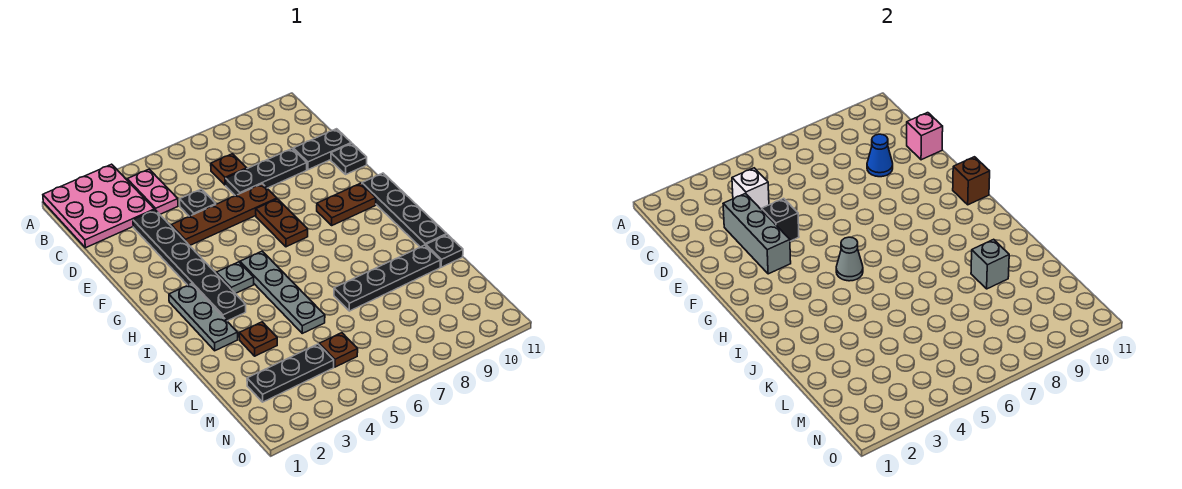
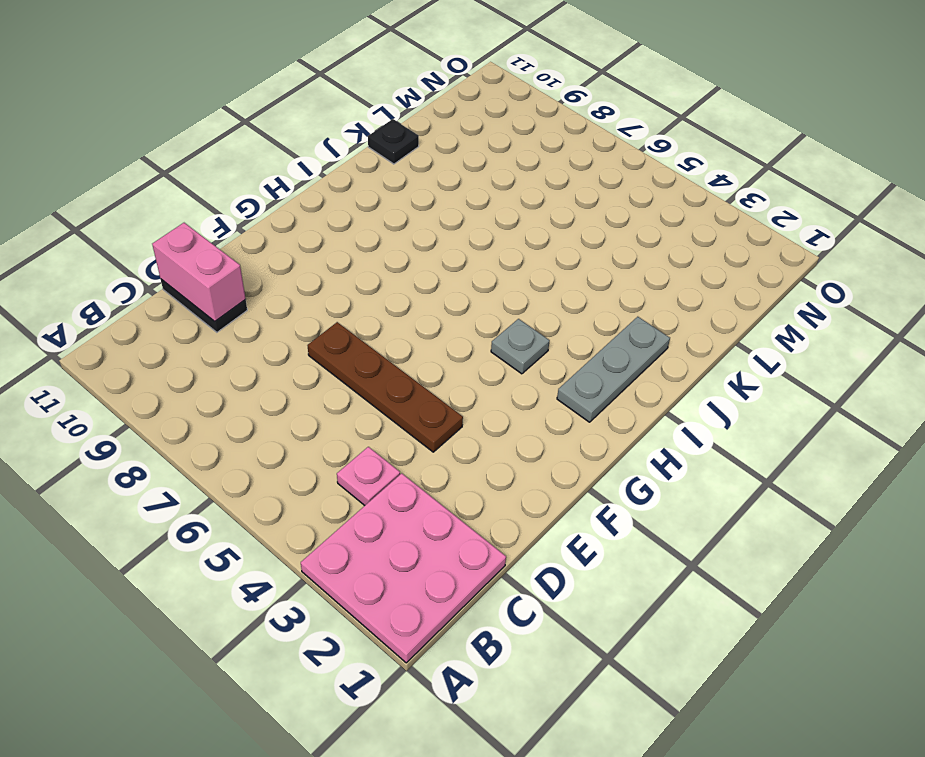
pink 1x1 plate [337,447,400,505] -> pink 1x2 plate [127,169,178,214]
pink 1x2 brick [152,223,246,321] -> pink 1x1 brick [907,113,943,160]
none -> brown 1x1 plate [211,154,247,185]
none -> black 1x6 plate [133,210,246,321]
none -> black 1x1 plate [180,189,216,216]

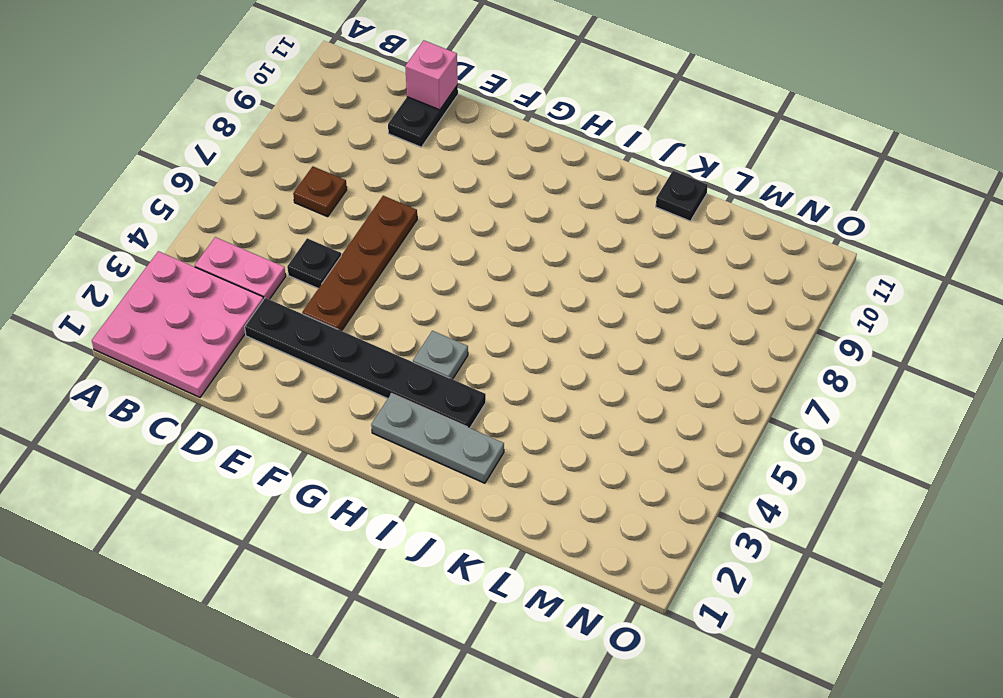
none -> black 1x3 plate [226,149,307,196]
none -> black 1x1 plate [331,143,367,174]
none -> brown 1x2 plate [256,199,308,247]

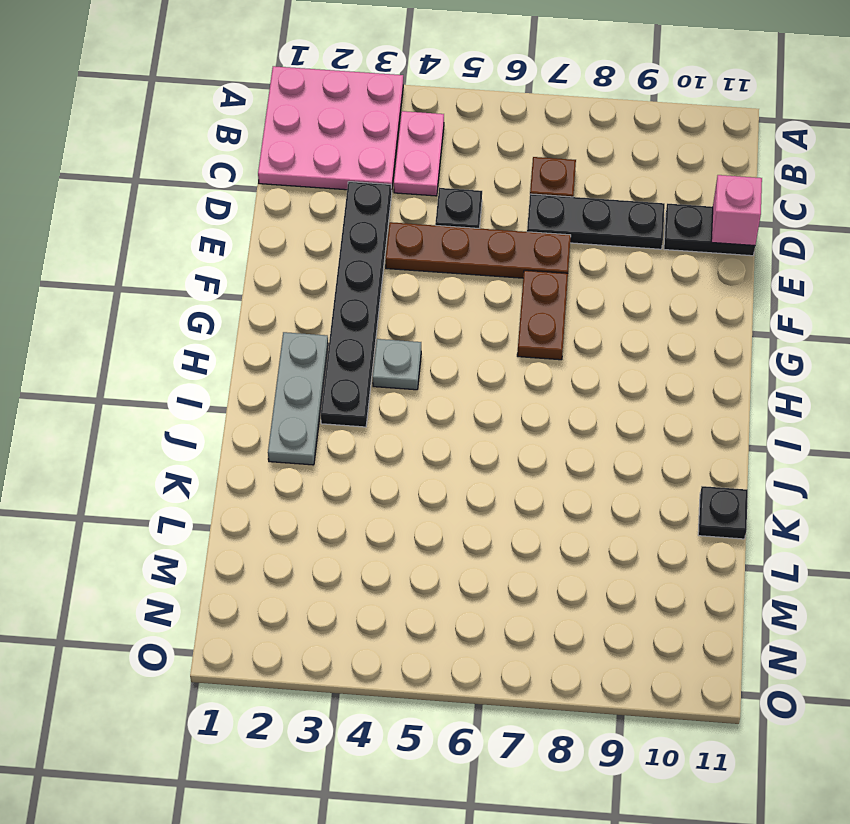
none -> black 1x1 plate [331,143,367,174]
none -> brown 1x2 plate [317,183,376,225]
none -> black 1x4 plate [362,173,447,247]

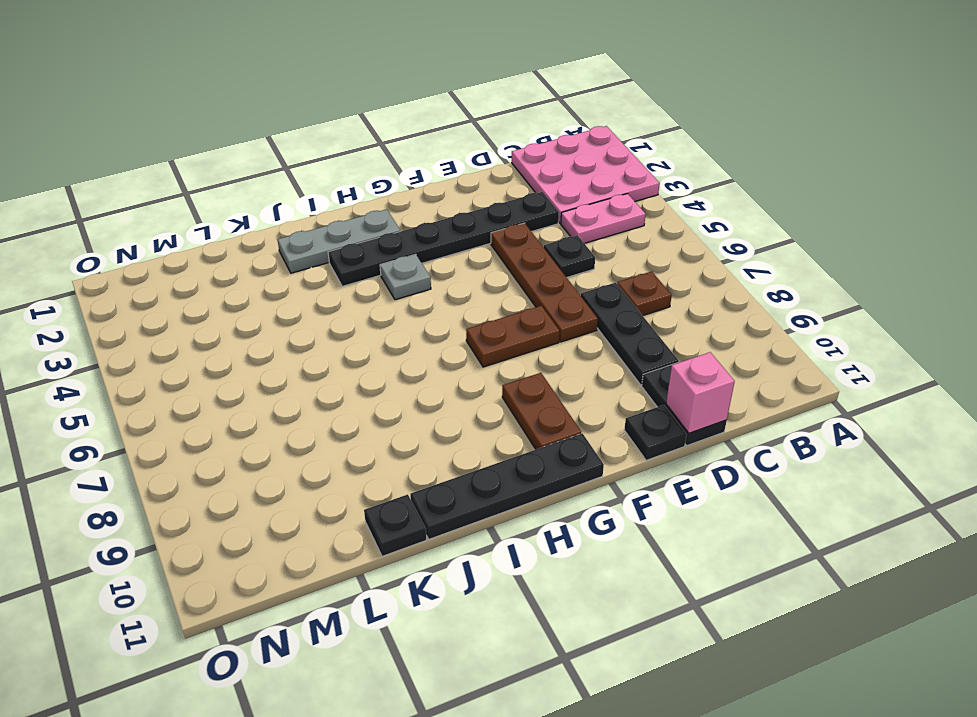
none -> grey 1x4 plate [240,251,325,333]
none -> brown 1x1 plate [239,322,277,356]
none -> black 1x4 plate [334,245,440,311]

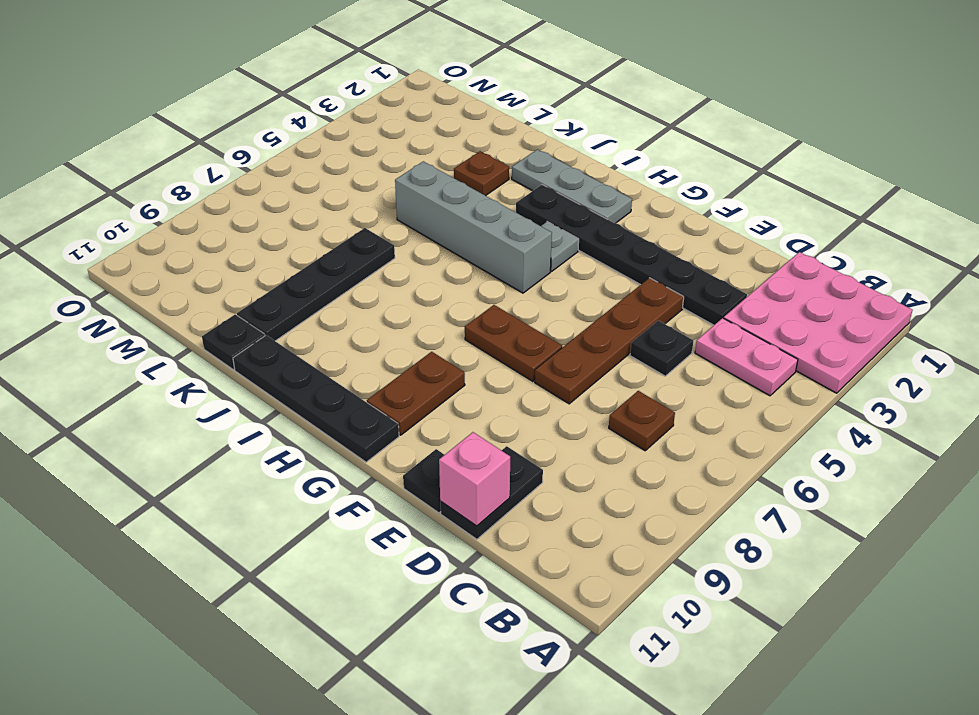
grey 1x4 brick [395,161,552,293] -> grey 1x4 plate [240,251,325,333]
none -> black 1x3 plate [226,149,307,196]
none -> black 1x3 plate [247,344,334,402]
none -> brown 1x1 plate [319,333,358,367]

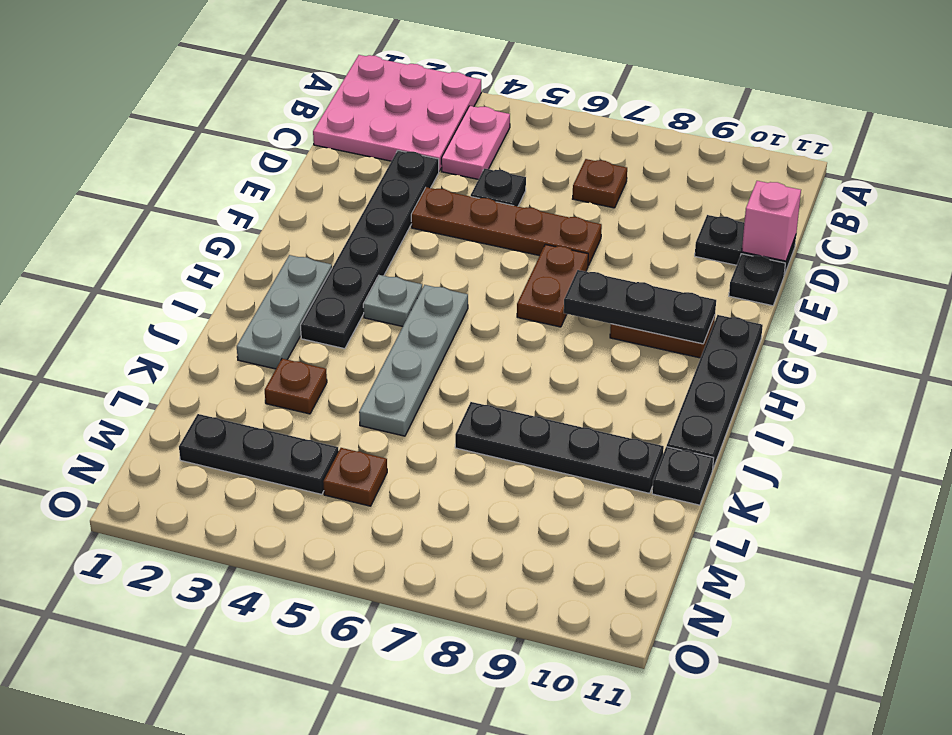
black 1x3 plate [564,270,716,344] -> black 1x3 plate moved to [226,149,307,196]
none -> white 1x1 brick [732,168,769,210]
none -> grey 1x3 brick [723,194,791,274]
none -> blue 1x1 cone [867,134,893,177]

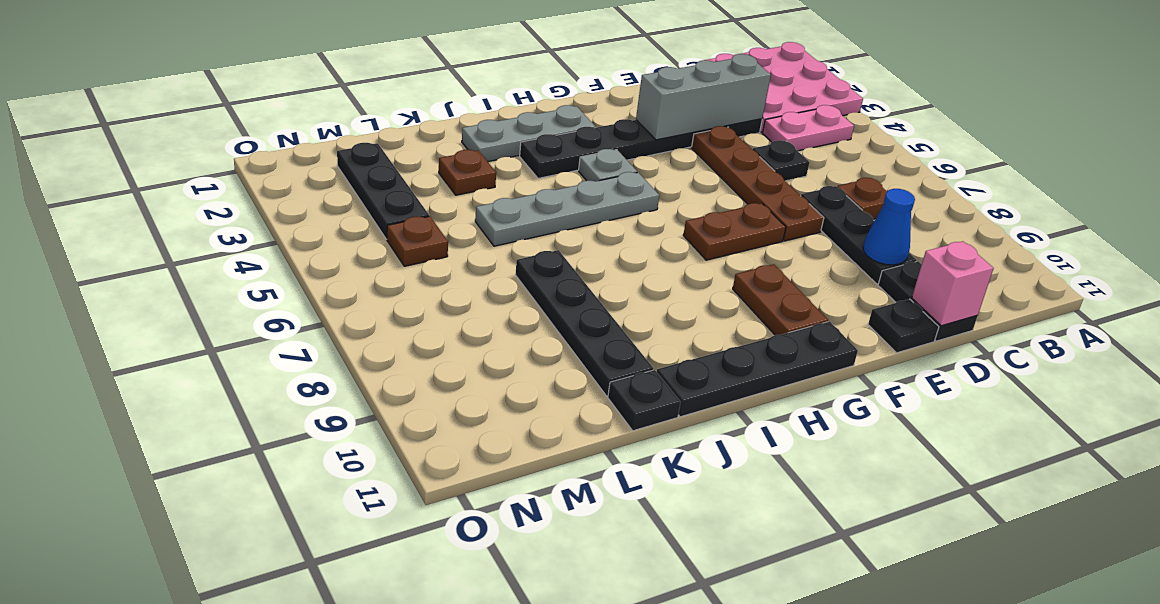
none -> white 1x1 brick [732,168,769,210]
none -> black 1x1 brick [762,198,799,241]
none -> brown 1x1 brick [953,157,990,205]

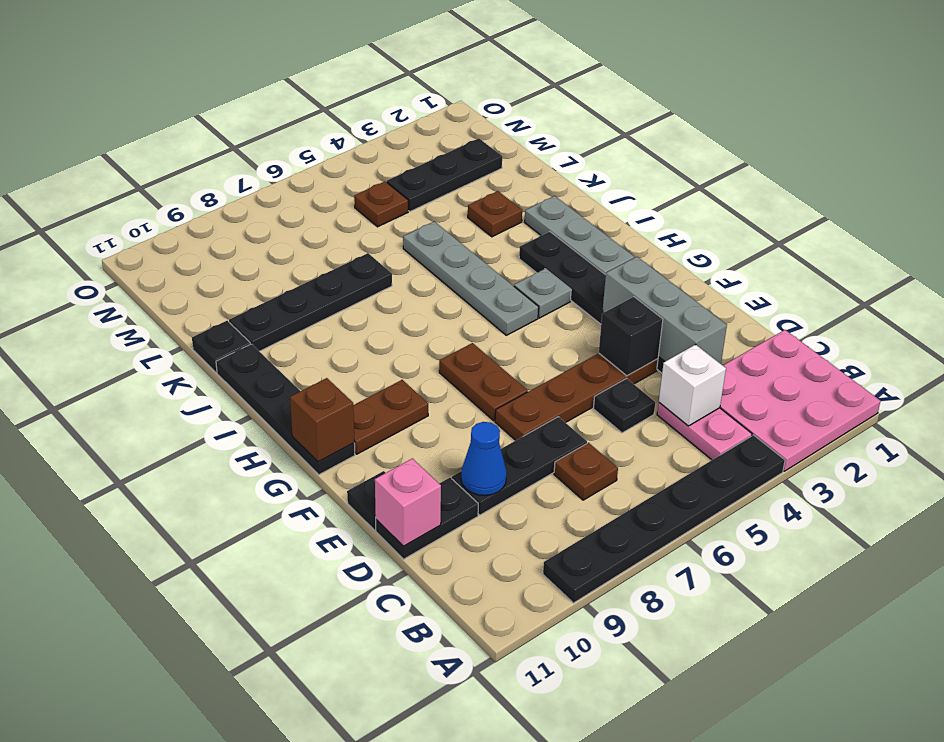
black 1x6 plate [543,435,785,603] -> none
none -> grey 1x1 cone [836,237,863,281]
none -> grey 1x1 brick [971,239,1009,289]

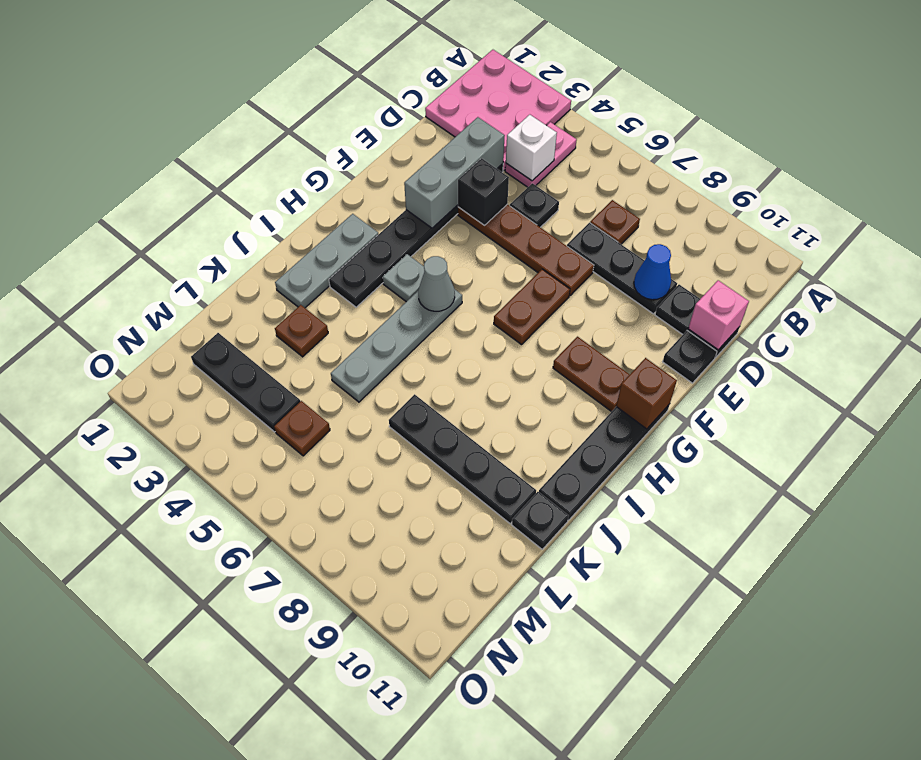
none -> grey 1x1 brick [971,239,1009,289]

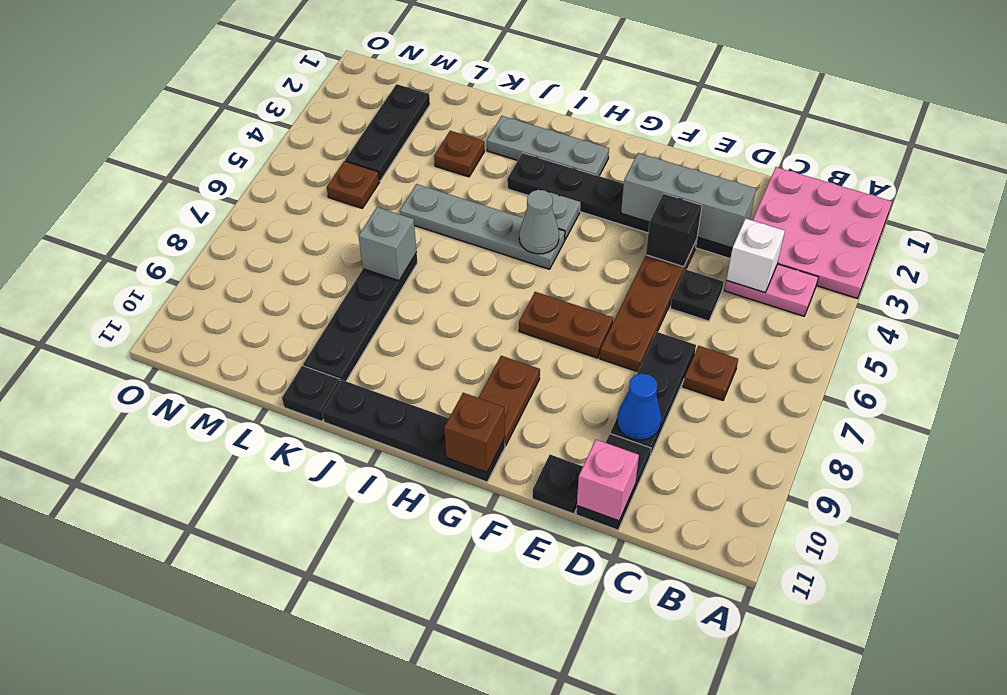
grey 1x1 brick [359,207,417,281] -> grey 1x1 brick moved to [971,239,1009,289]

